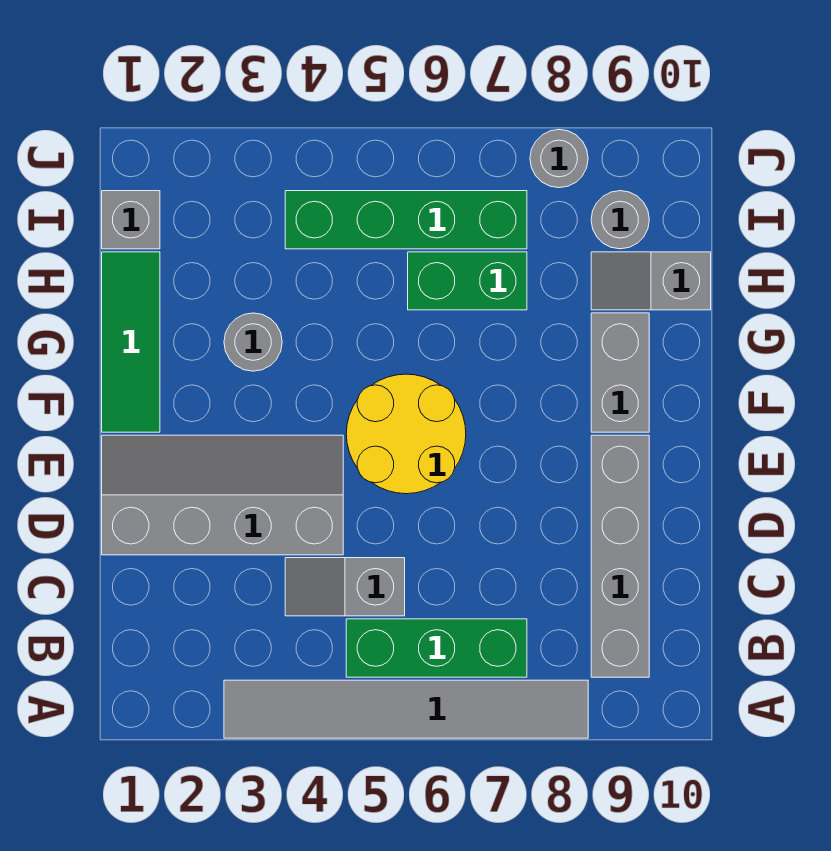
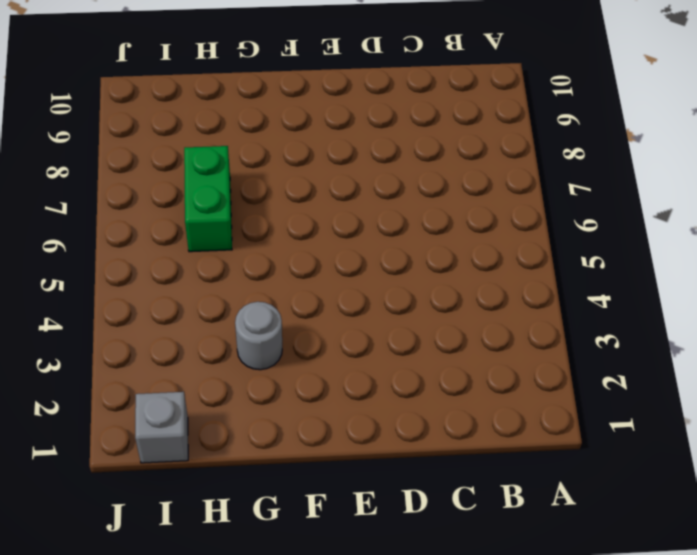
none -> grey 1x6 tile [224,680,588,738]
none -> green 1x3 brick [346,619,527,677]
none -> grey 1x4 brick [591,435,649,677]

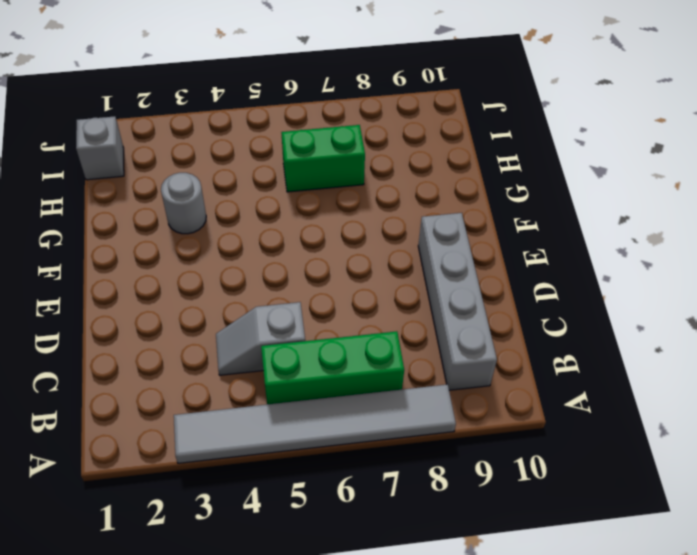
none -> grey 2x4 slope [102,435,343,555]
none -> yellow 2x2 round brick [346,374,466,494]
none -> green 1x3 tile [102,252,160,432]

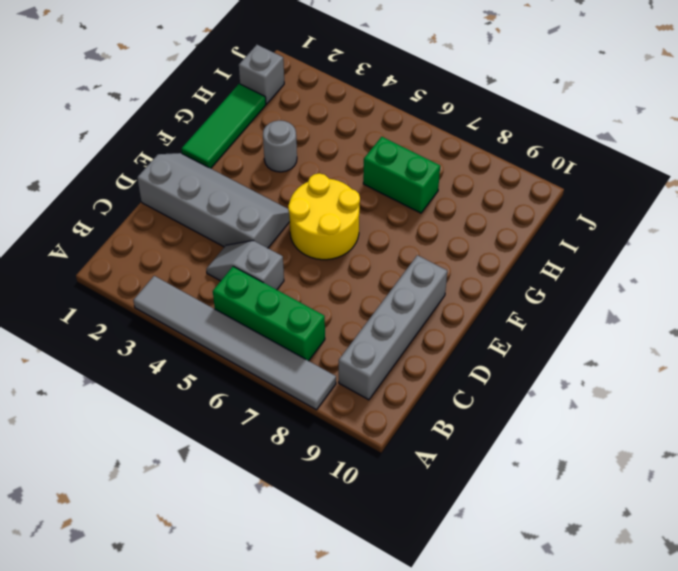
none -> grey 1x2 brick [591,313,649,432]
none -> grey 1x2 slope [591,252,711,310]
none -> green 1x4 brick [285,191,527,249]

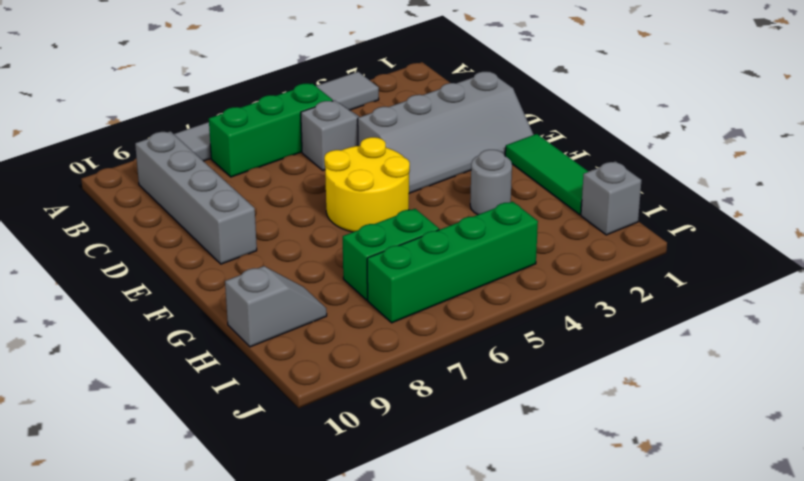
none -> grey 1x2 brick [591,313,649,432]
none -> grey 1x1 round brick [591,191,649,249]
none -> grey 1x1 round brick [530,130,588,188]

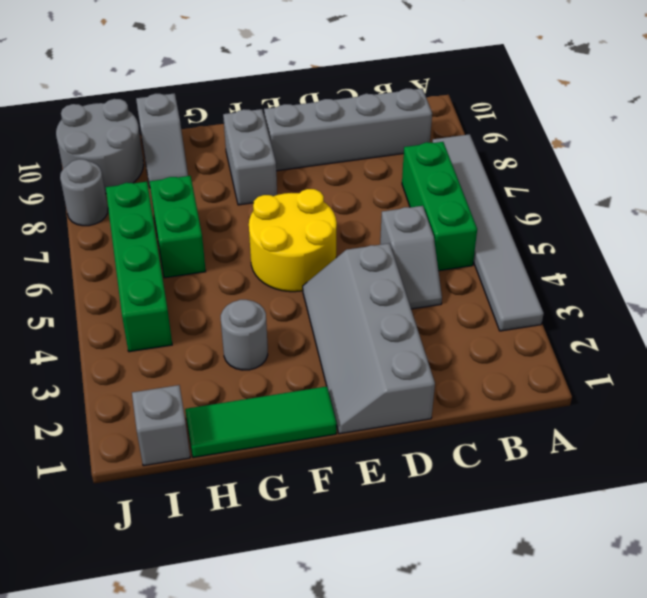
grey 1x2 brick [223,109,277,205] -> grey 1x2 brick turned to [591,313,649,432]
grey 2x2 round brick [56,99,144,194] -> grey 1x1 round brick [591,191,649,249]

